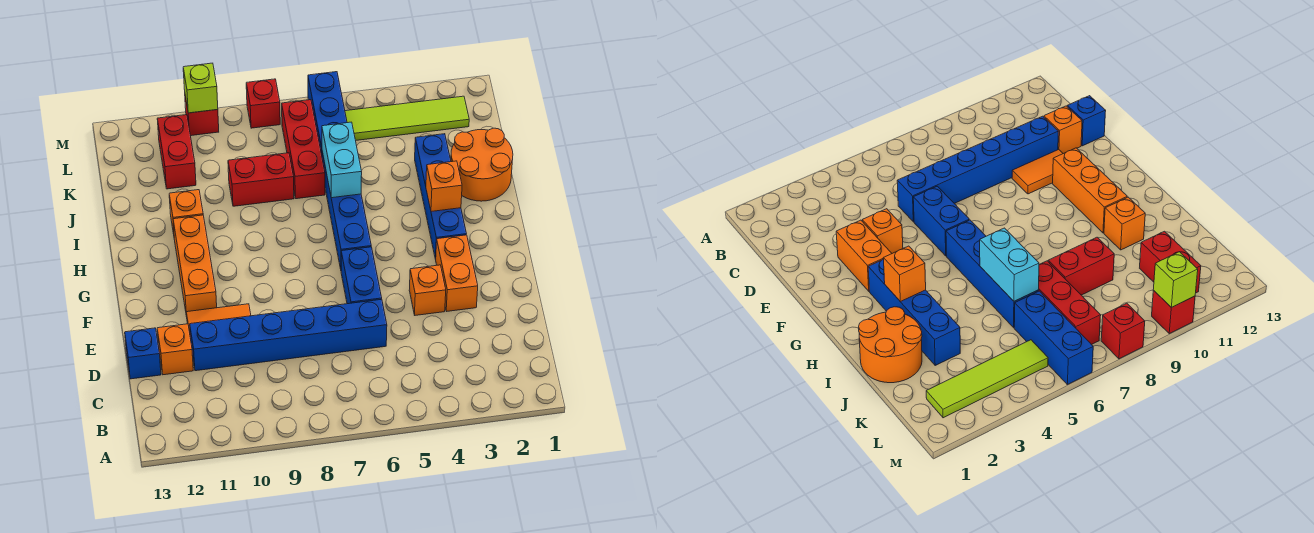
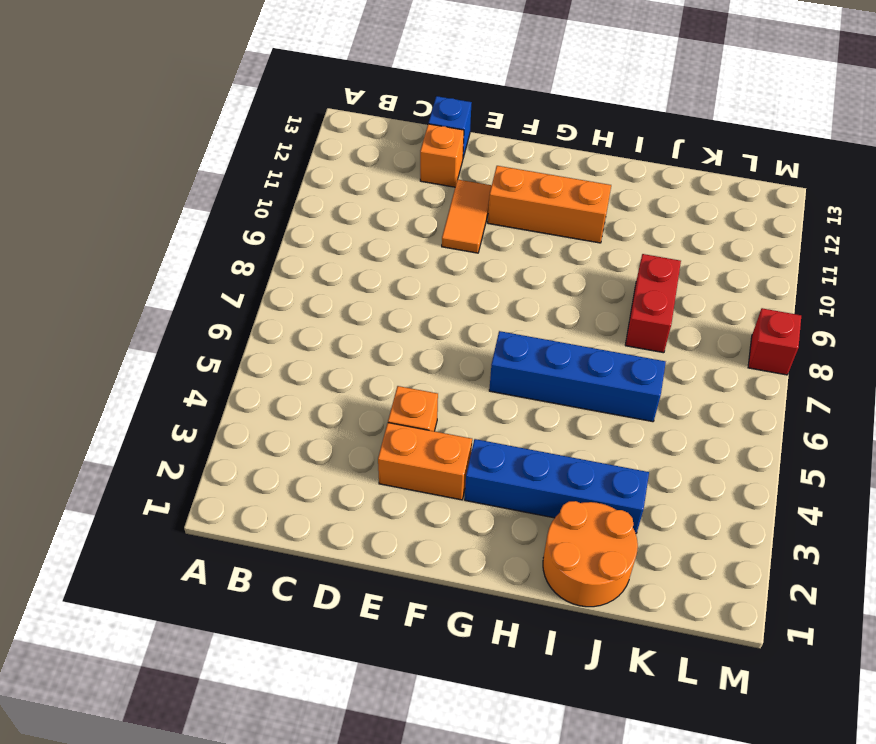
none -> blue 1x6 brick [190,299,387,371]
none -> blue 1x2 brick [341,247,382,304]
none -> orange 1x1 brick [169,190,203,234]

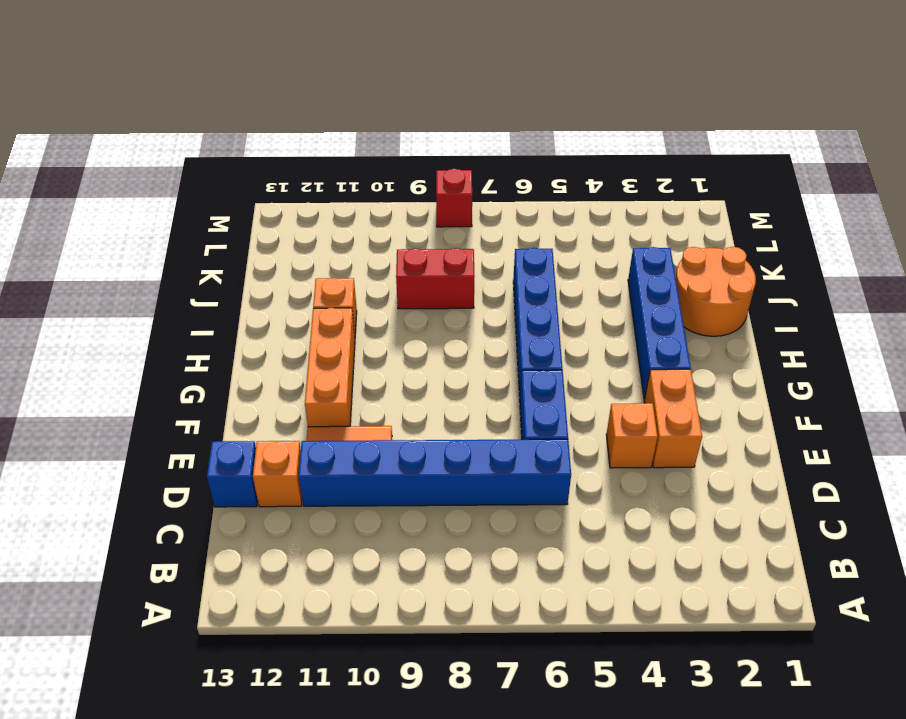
none -> red 1x3 brick [282,100,325,199]
none -> blue 1x3 brick [308,72,347,154]
none -> red 1x2 brick [157,115,196,189]

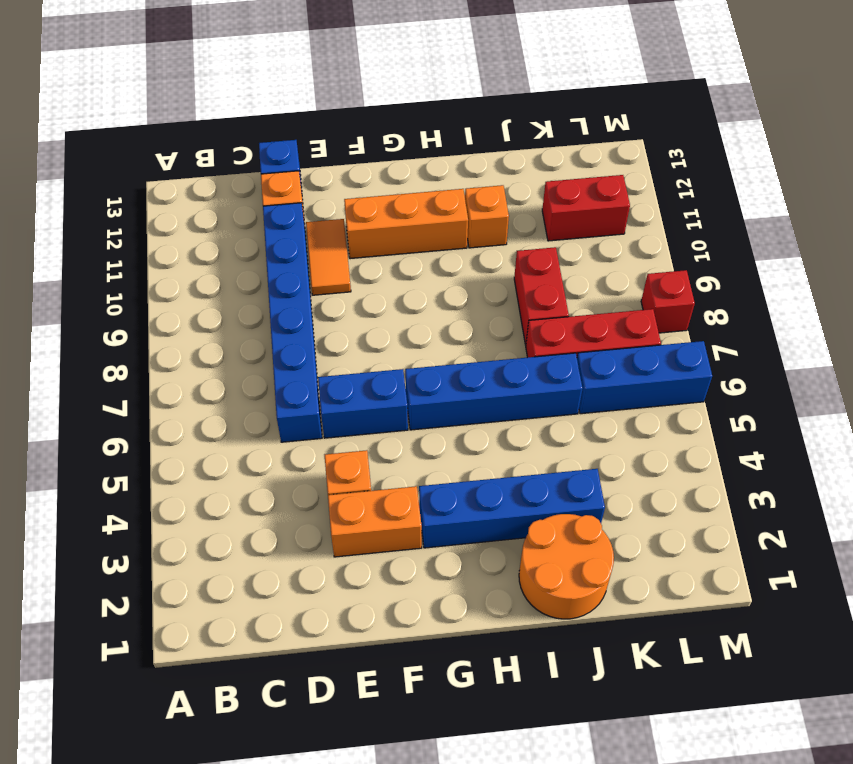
none -> lime 1x4 tile [345,96,469,141]
none -> red 1x1 brick [185,96,219,136]
none -> orange 1x1 brick [426,161,462,212]

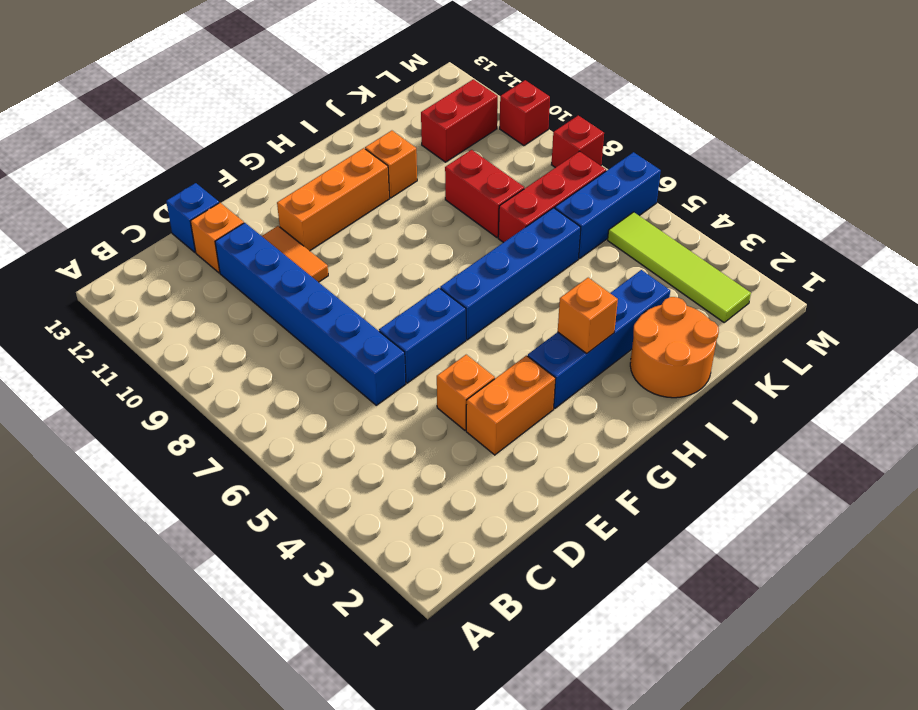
none -> cyan 1x2 brick [322,122,362,198]
none -> lime 1x1 brick [183,63,218,113]

